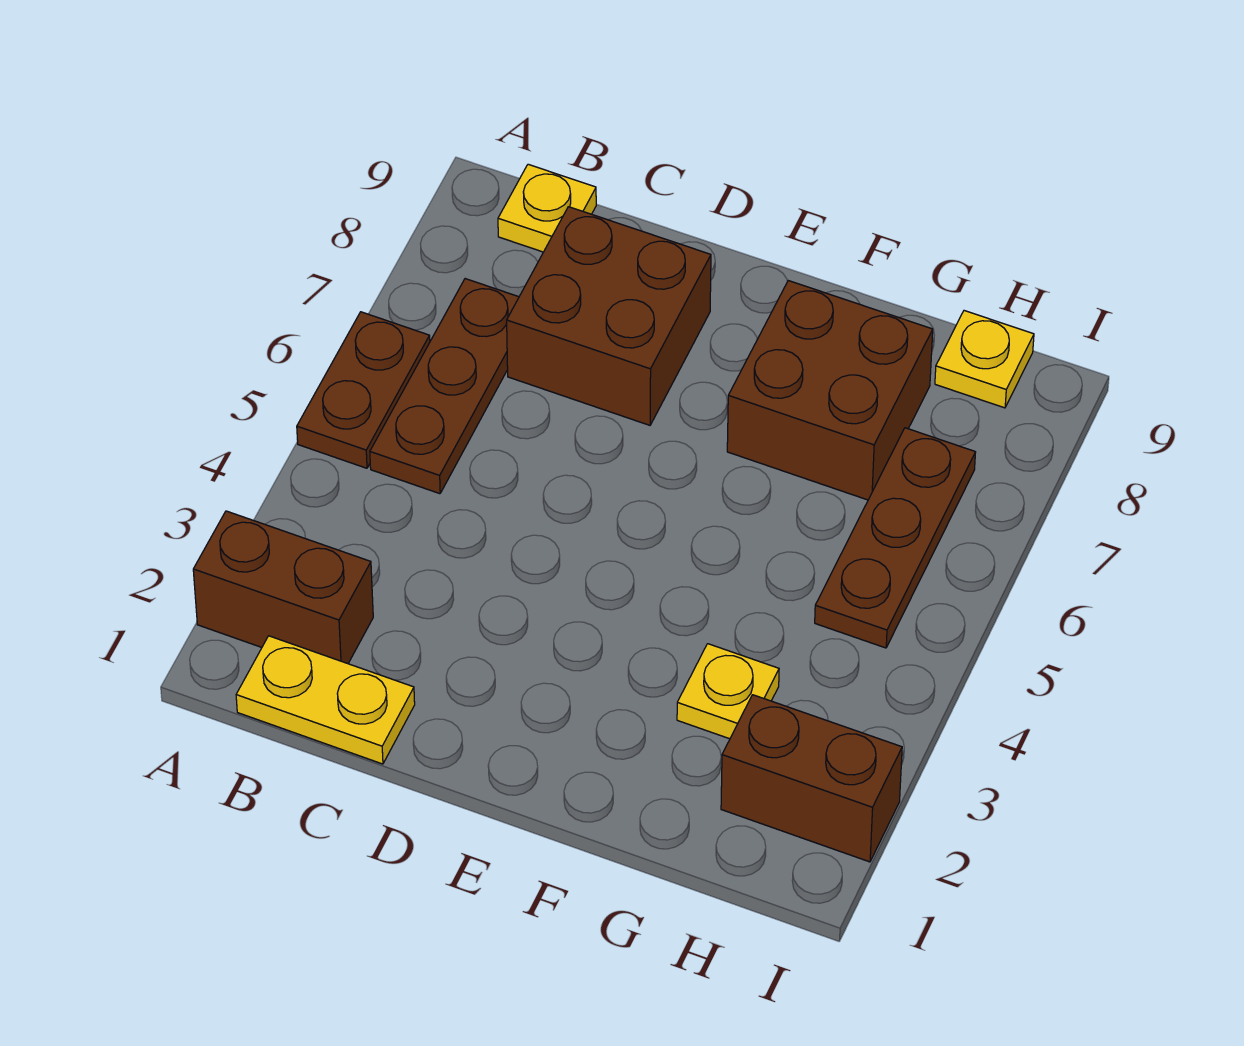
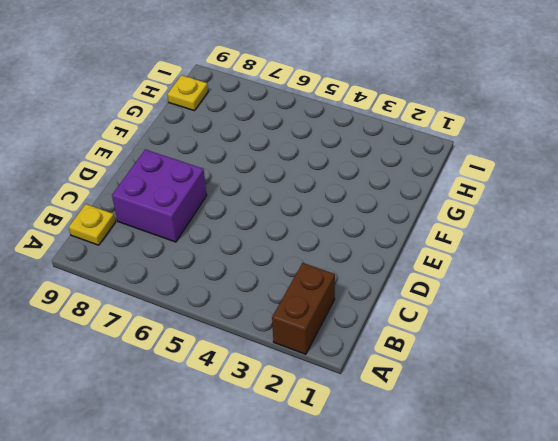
purple 2x2 brick [112,150,207,242] -> brown 2x2 brick [507,207,711,425]
none -> brown 1x2 plate [297,312,430,468]
none -> yellow 1x2 plate [236,636,415,764]

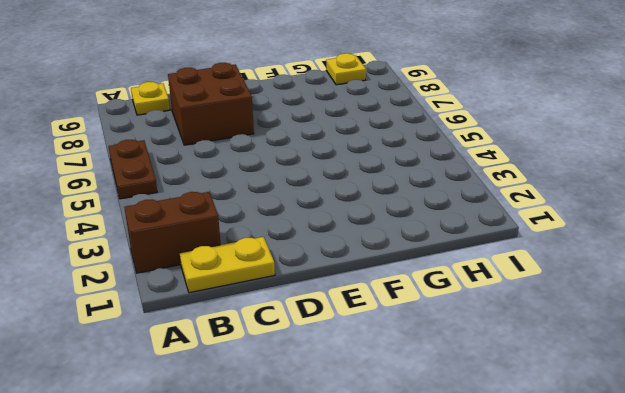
none -> brown 1x3 plate [370,279,519,494]
none -> brown 2x2 brick [727,281,933,500]

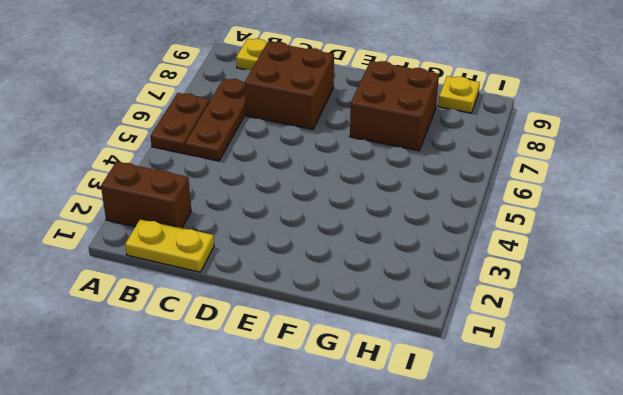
none -> yellow 1x1 plate [677,644,779,739]
none -> brown 1x2 brick [721,695,902,862]

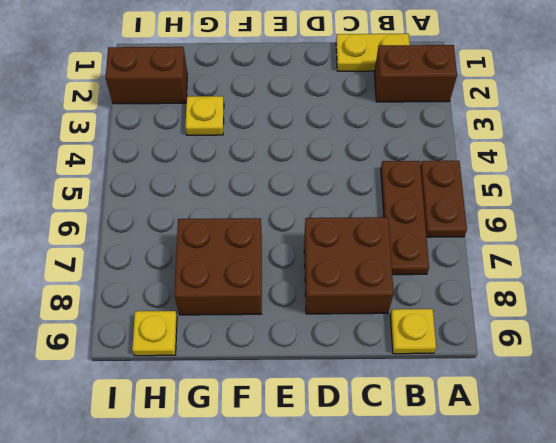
none -> brown 1x3 plate [815,428,976,648]

